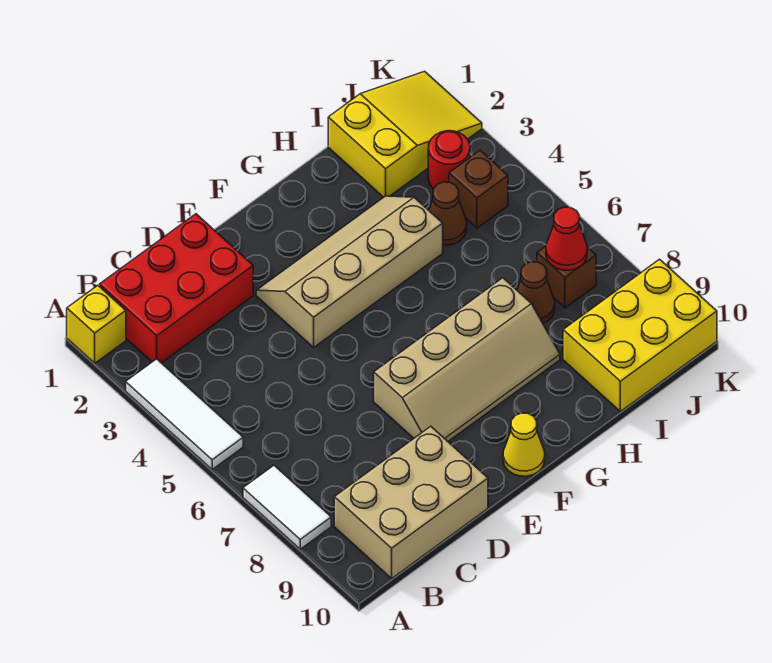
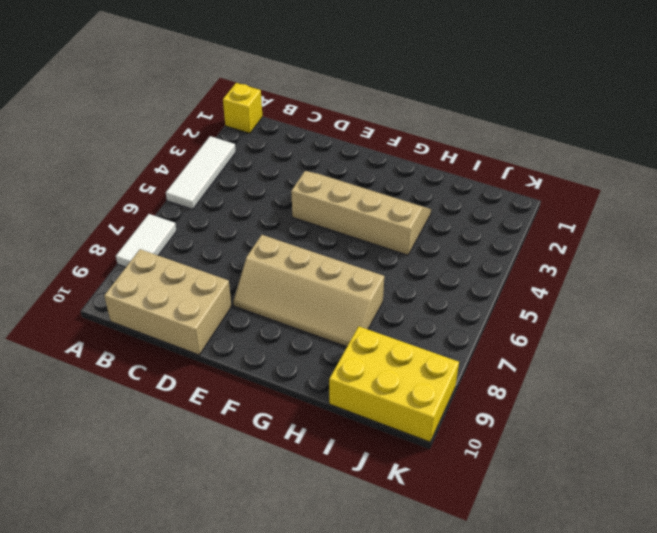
none -> red 2x3 brick [100,214,253,363]
none -> yellow 1x1 cone [503,413,545,476]
none -> yellow 2x3 slope [328,71,482,197]

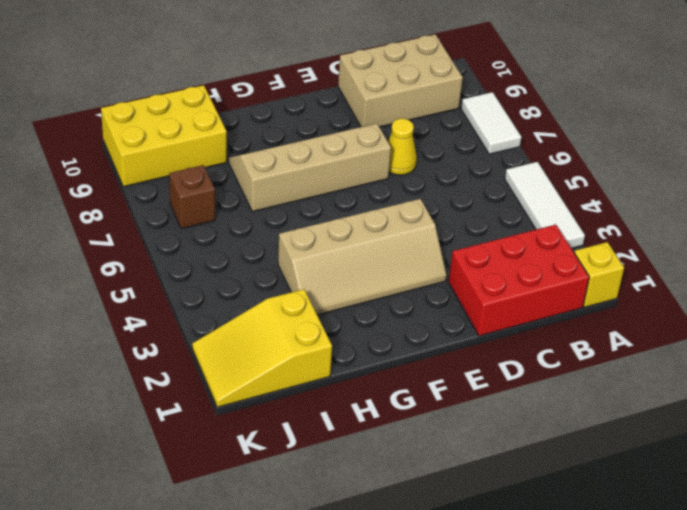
yellow 1x1 cone [388,119,417,175] -> yellow 1x1 cone moved to [503,413,545,476]
none -> brown 1x1 cone [429,182,467,245]
none -> brown 1x1 cone [517,262,555,323]
none -> red 1x1 round brick [428,131,470,189]

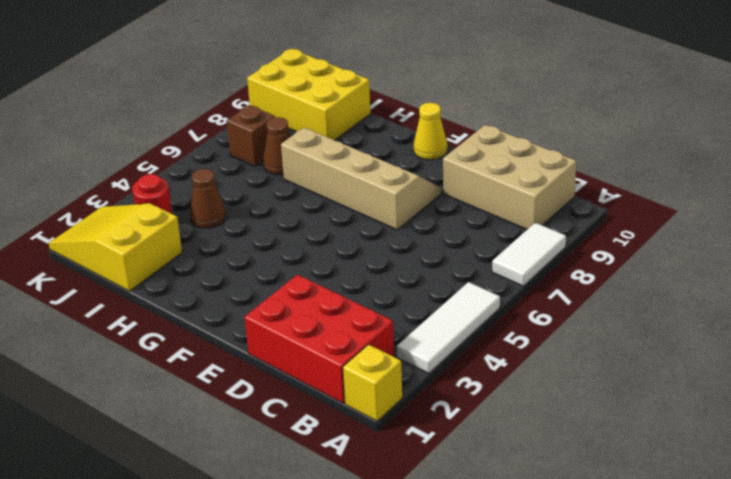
none -> tan 2x4 slope [256,196,443,347]
none -> brown 1x1 brick [449,150,508,228]
none -> red 1x1 cone [546,207,587,270]

